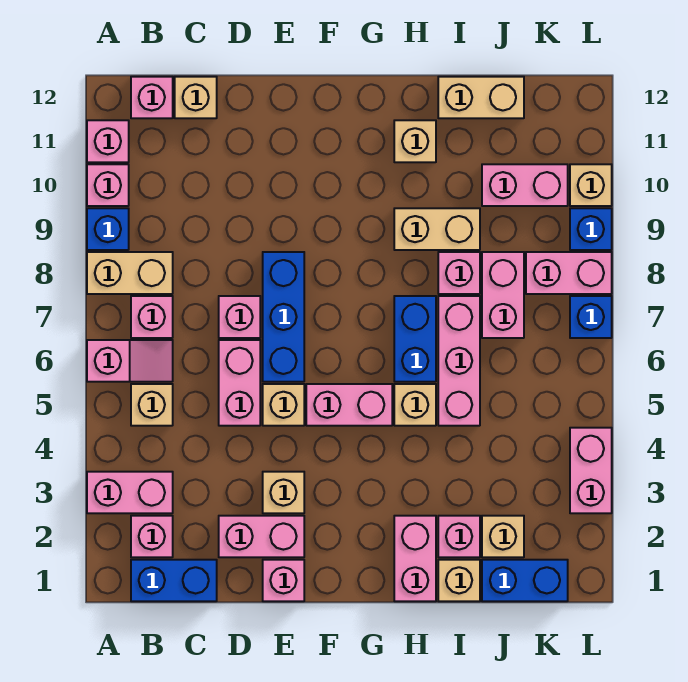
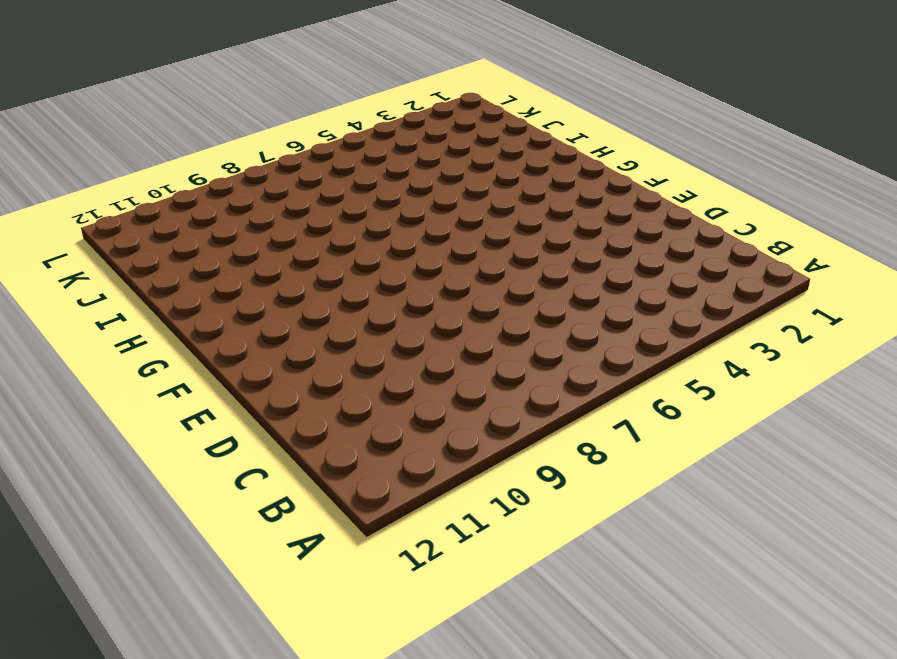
none -> pink 1x2 brick [87,472,173,513]
none -> pink 1x2 slope [87,340,173,382]
none -> tan 1x2 brick [87,252,173,294]
none -> blue 1x1 brick [87,208,129,250]

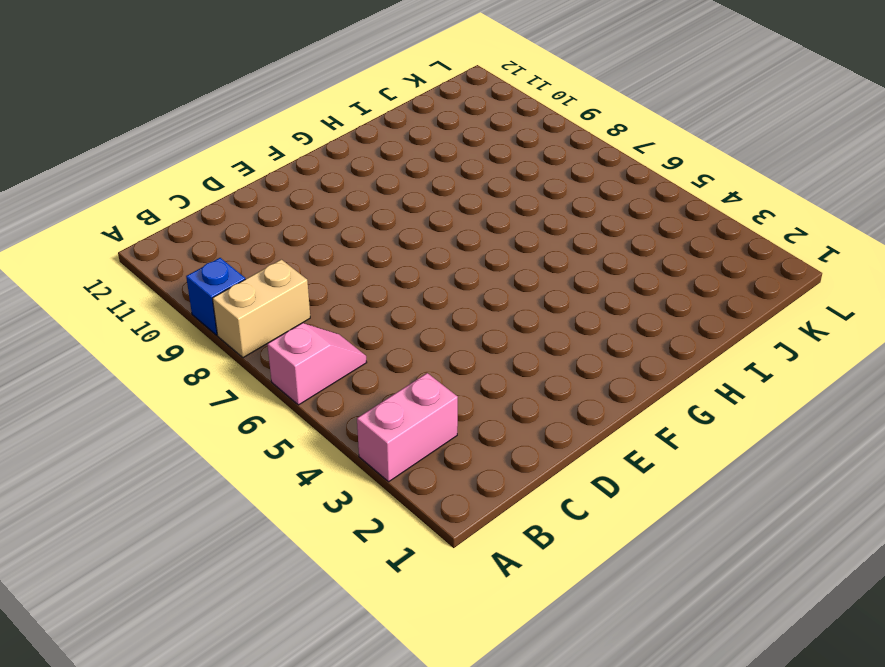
none -> pink 1x1 brick [87,164,129,206]
none -> pink 1x1 brick [87,120,129,162]
none -> blue 1x2 brick [131,560,217,601]
none -> pink 1x1 brick [131,516,173,557]

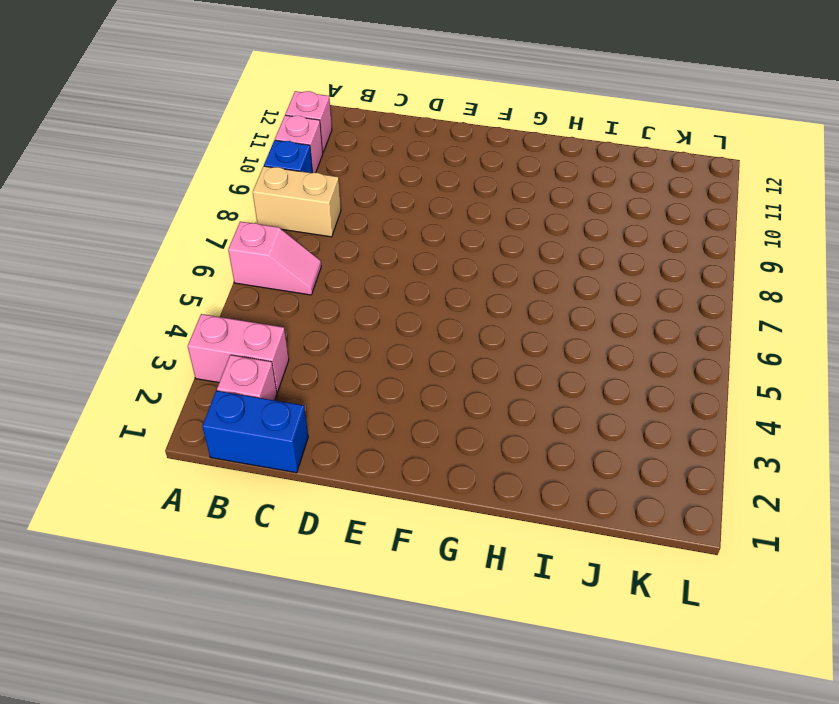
none -> tan 1x1 brick [131,384,173,426]
none -> pink 1x1 brick [131,296,173,338]
none -> pink 1x1 brick [131,77,173,118]
none -> tan 1x1 brick [175,77,217,118]

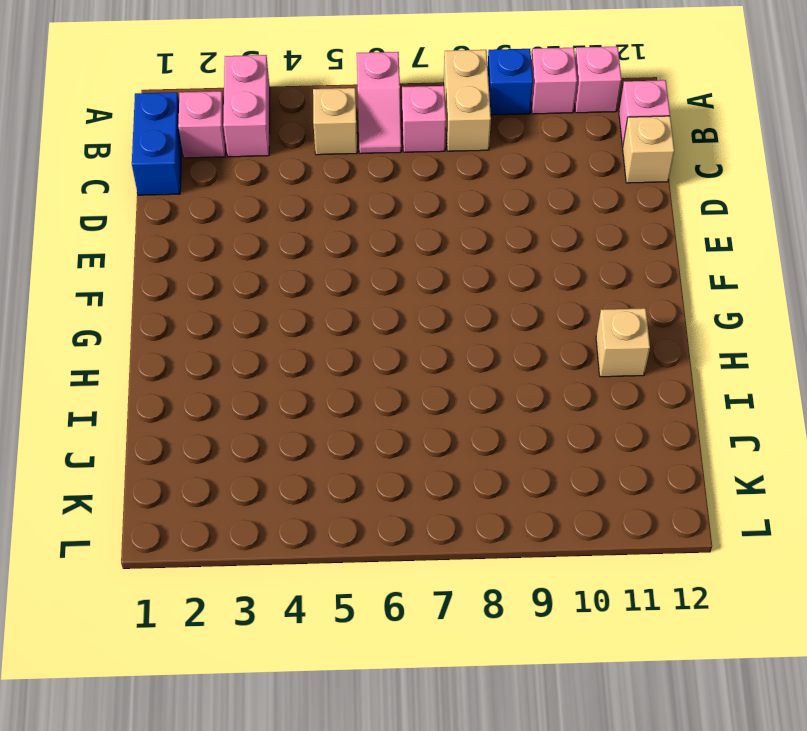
none -> pink 1x2 brick [219,516,304,557]
none -> pink 1x2 brick [219,340,260,426]
none -> pink 1x1 brick [219,296,260,338]
none -> pink 1x1 brick [263,560,304,601]

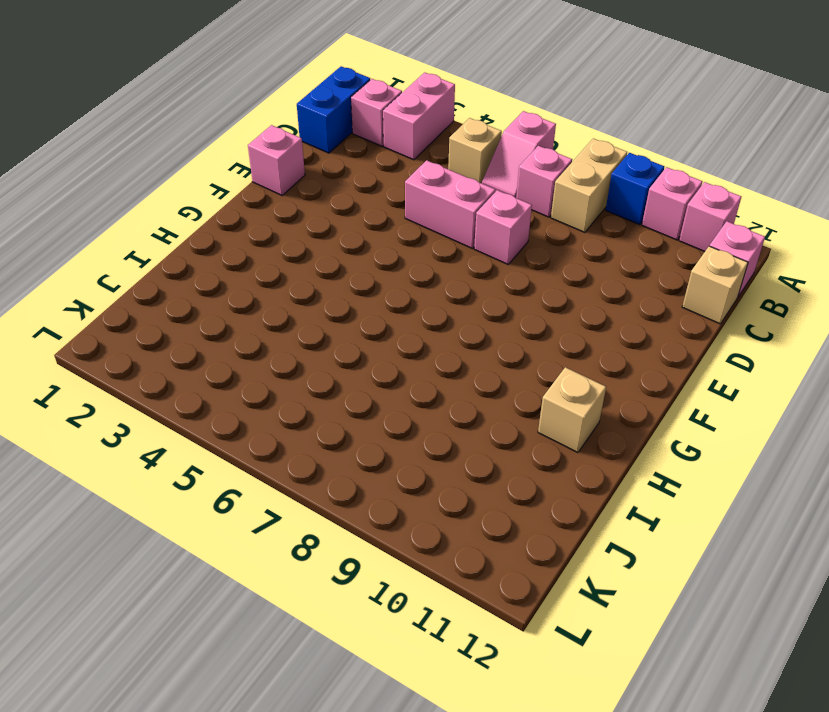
none -> pink 1x2 brick [219,516,304,557]
none -> tan 1x1 brick [263,472,304,513]
none -> tan 1x1 brick [263,384,304,426]
none -> blue 1x3 brick [263,252,304,382]

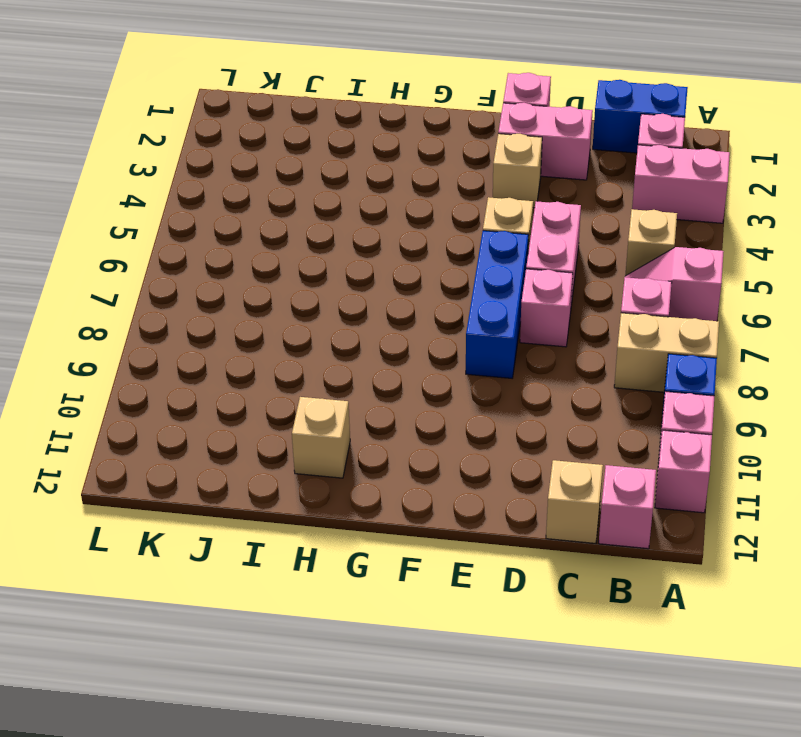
none -> pink 1x2 brick [306,384,392,426]
none -> pink 1x2 brick [394,516,436,601]
none -> tan 1x1 brick [394,384,436,426]
none -> blue 1x2 brick [394,296,436,382]

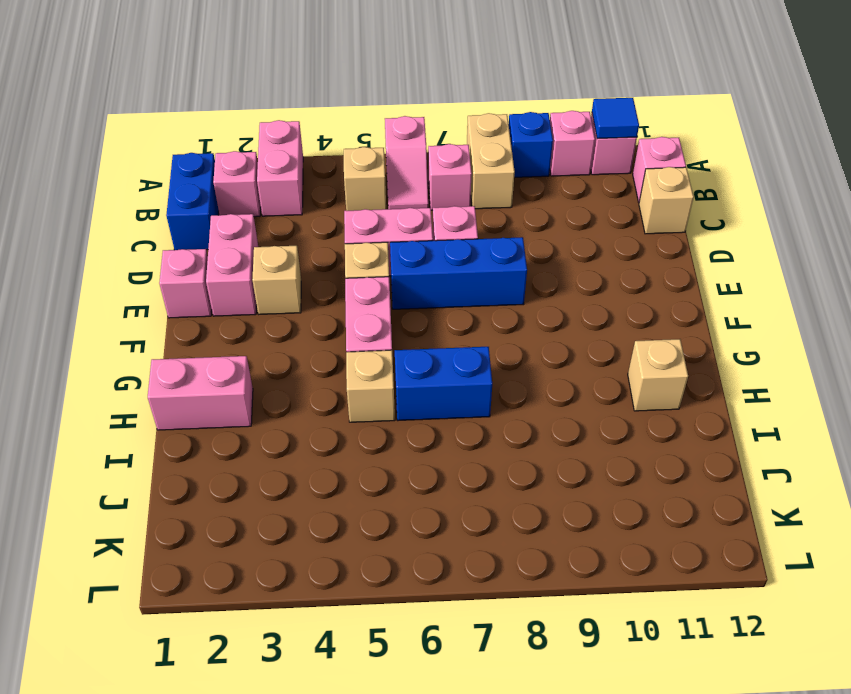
blue 1x1 tile [592,98,639,139] -> none
none -> tan 1x2 brick [394,208,480,250]
none -> tan 1x1 brick [438,560,480,601]
none -> pink 1x1 brick [438,516,480,557]
none -> pink 1x3 brick [438,296,480,426]

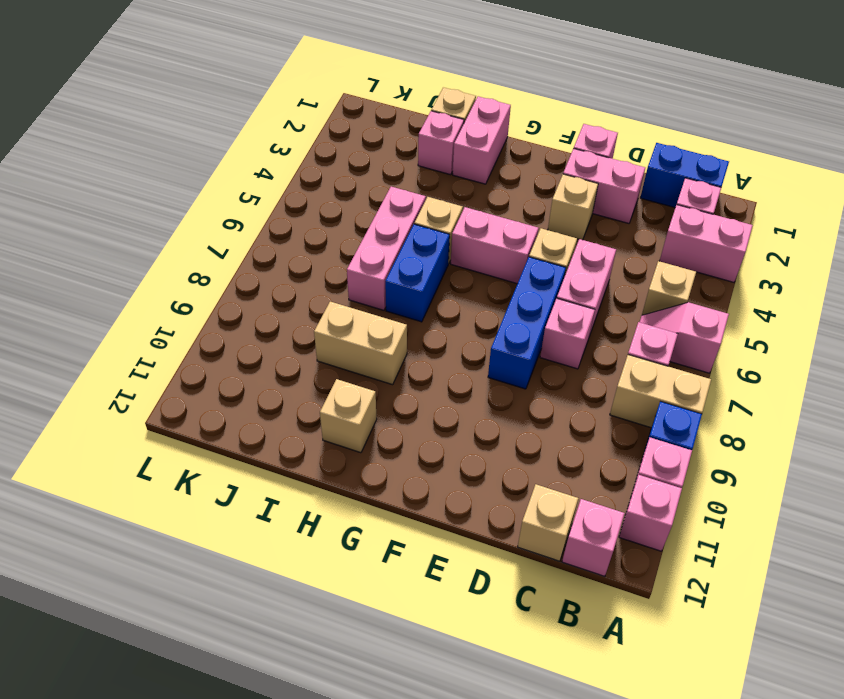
none -> pink 1x1 brick [438,252,480,294]
none -> tan 1x2 brick [438,77,524,118]
none -> blue 1x2 brick [482,560,568,601]
none -> tan 1x1 brick [482,516,524,557]

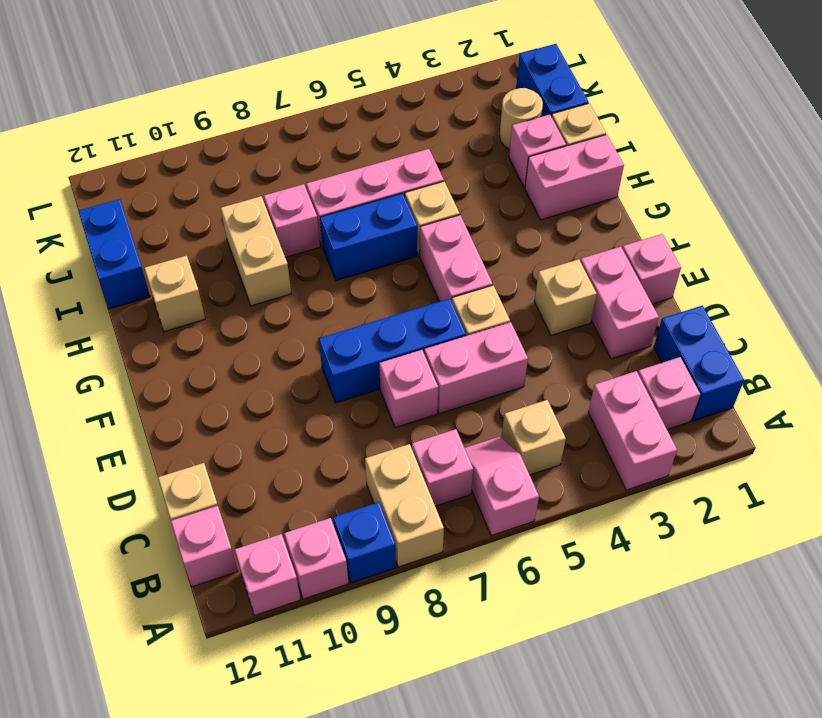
blue 1x2 brick [78,199,150,309] -> tan 1x2 brick [438,77,524,118]
tan 1x1 round brick [500,88,543,150] -> tan 1x1 brick [482,516,524,557]
none -> pink 1x2 brick [482,252,524,338]
none -> pink 1x2 brick [482,164,568,206]
none -> pink 1x2 brick [526,252,612,294]
none -> pink 1x2 brick [570,428,612,513]

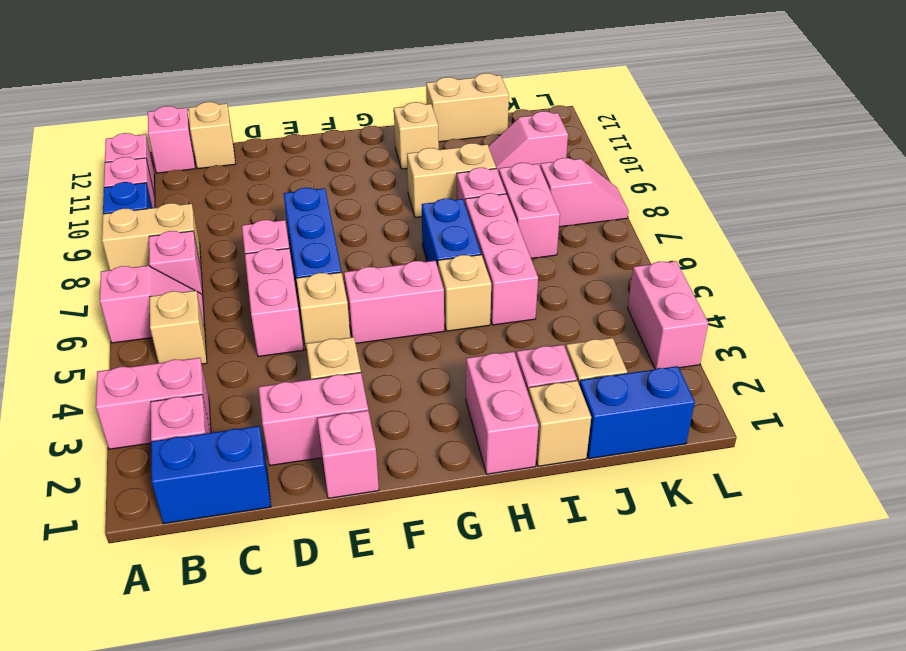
pink 1x2 slope [488,111,568,173] -> pink 1x2 brick [482,164,568,206]
pink 1x2 slope [540,158,629,227] -> pink 1x2 brick [526,252,612,294]
none -> blue 1x1 brick [570,296,612,338]
none -> blue 1x1 brick [570,208,612,250]
none -> tan 1x1 brick [570,164,612,206]

